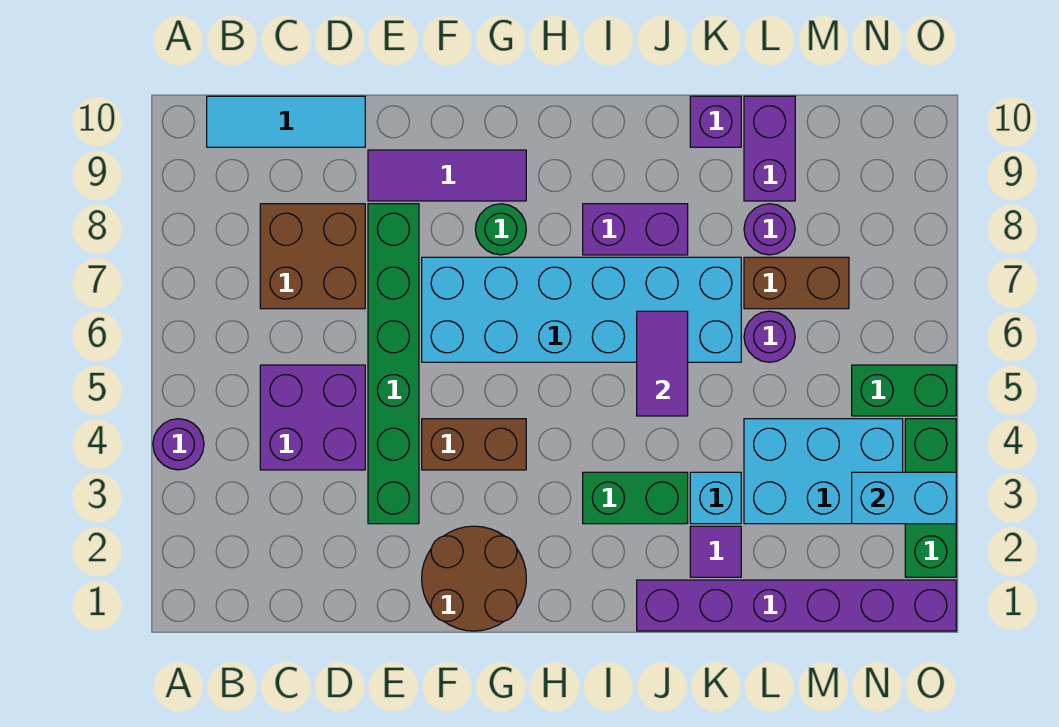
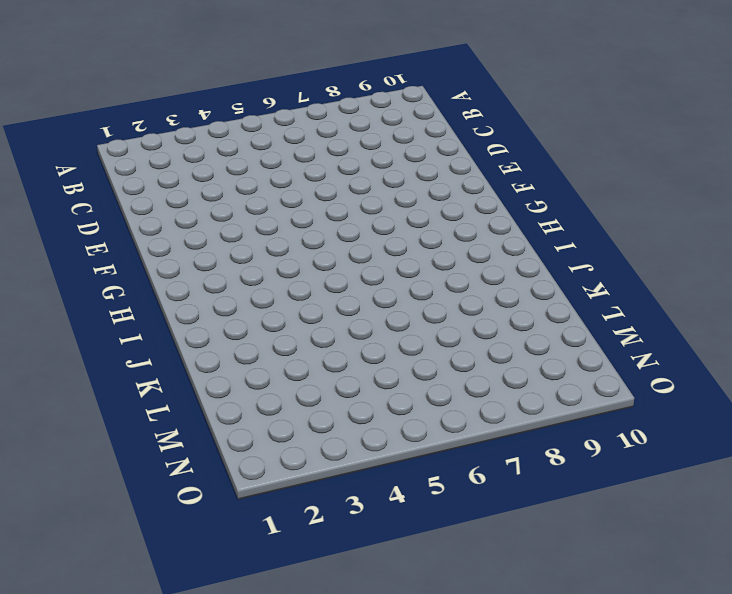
none -> purple 1x1 round brick [153,419,204,470]
none -> cyan 1x3 tile [207,96,365,147]
none -> purple 2x2 brick [260,365,365,470]

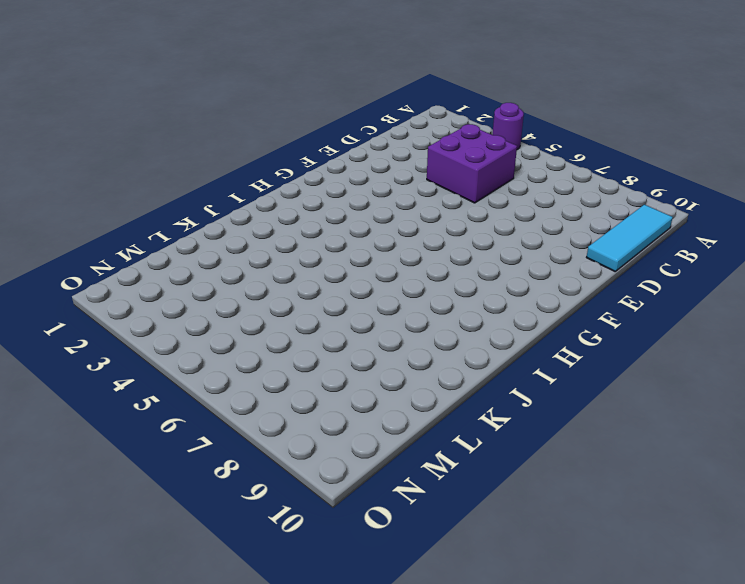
none -> brown 2x2 brick [260,204,365,309]
none -> green 1x6 brick [368,204,419,524]
none -> purple 1x3 tile [368,150,526,201]

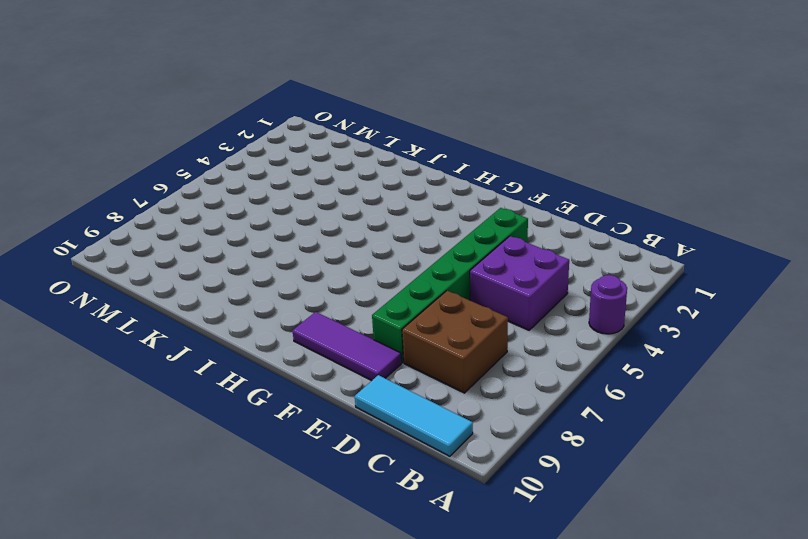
none -> brown 2x2 round brick [422,526,526,631]
none -> brown 1x2 brick [422,419,526,470]
none -> cyan 2x6 brick [422,257,741,362]

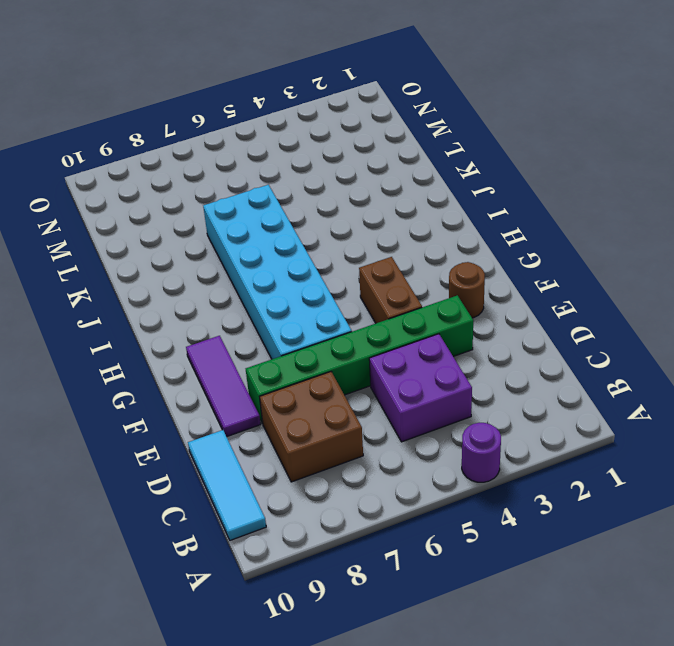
brown 1x1 round brick [449,262,485,318] -> brown 2x2 round brick [422,526,526,631]
none -> green 1x1 round brick [475,204,526,255]
none -> green 1x2 brick [583,472,688,524]
none -> purple 1x2 brick [583,204,688,255]

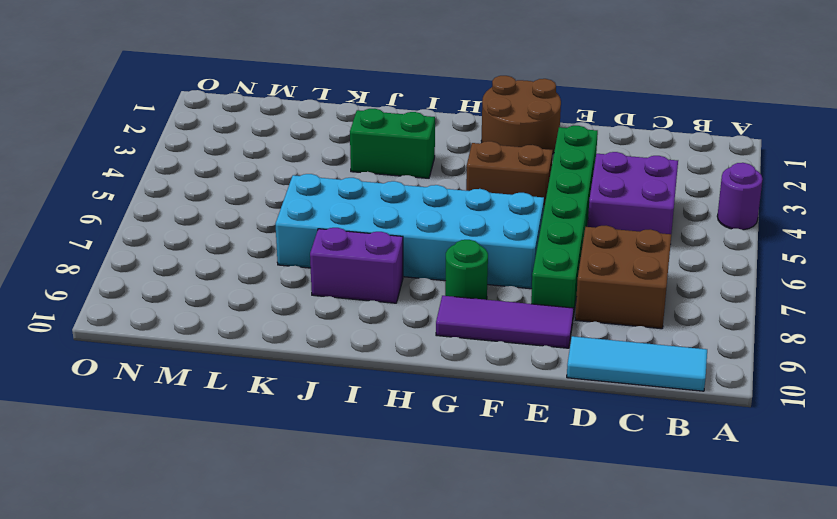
none -> purple 1x6 brick [637,580,956,631]
none -> purple 1x1 tile [690,526,741,577]
none -> cyan 1x1 brick [690,472,741,524]

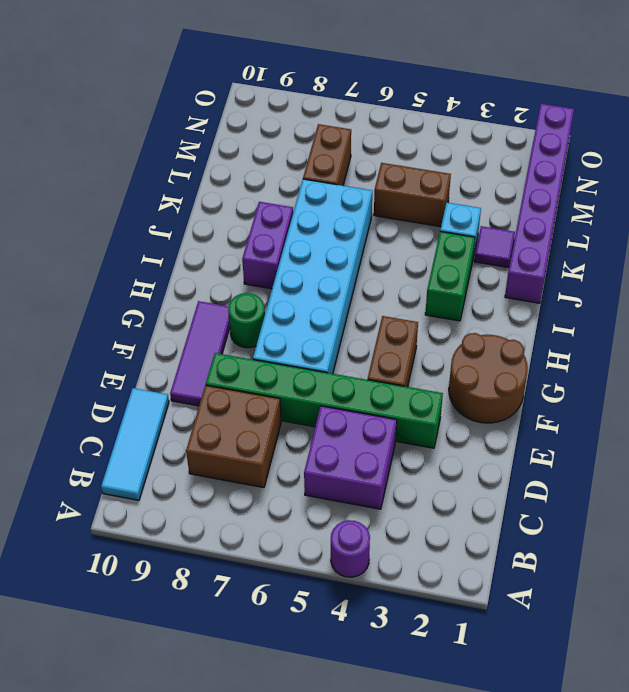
brown 1x2 brick [374,163,451,227] -> cyan 2x3 brick [744,419,903,524]
none -> purple 1x1 brick [690,96,741,147]
none -> purple 1x1 round brick [744,311,795,362]
none -> purple 1x1 round brick [744,204,795,255]

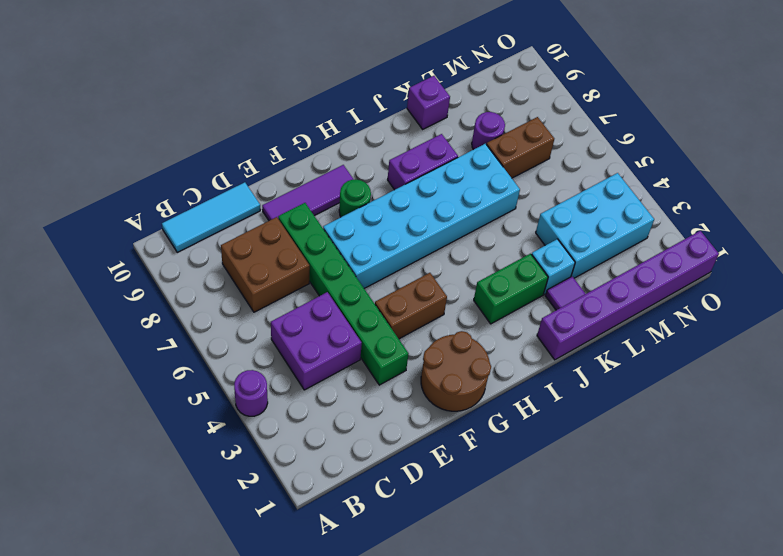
none -> purple 1x1 round brick [744,311,795,362]
none -> purple 1x2 brick [744,96,795,201]
none -> green 1x2 brick [852,365,956,416]

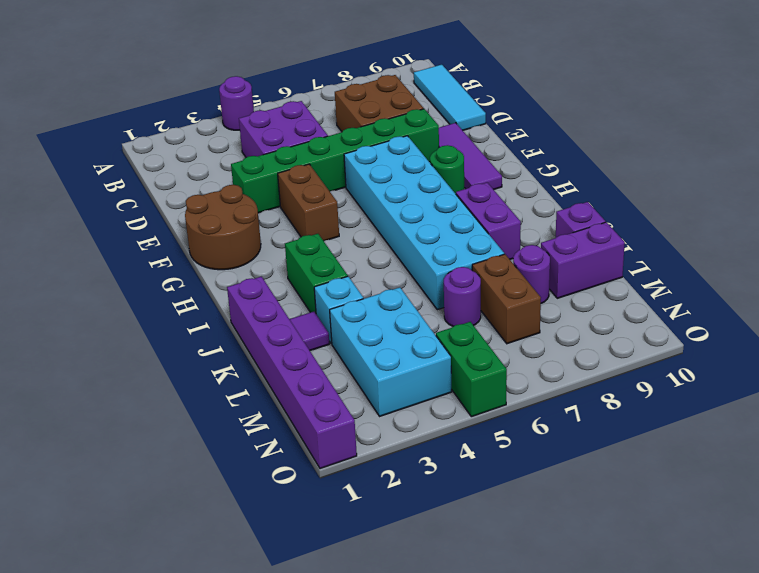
none -> green 1x3 brick [905,419,956,577]
none -> purple 1x2 tile [637,311,688,416]
none -> cyan 1x2 brick [852,472,956,524]

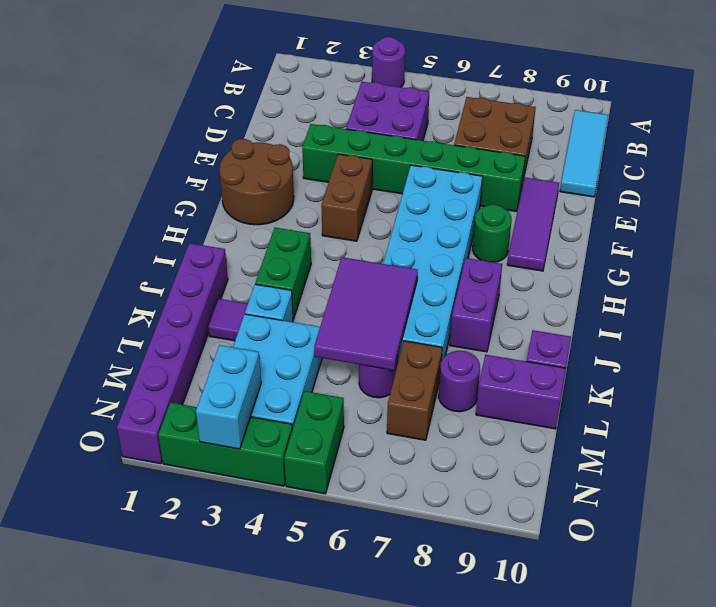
purple 2x3 tile [314,257,418,370] -> purple 1x2 tile [637,311,688,416]

